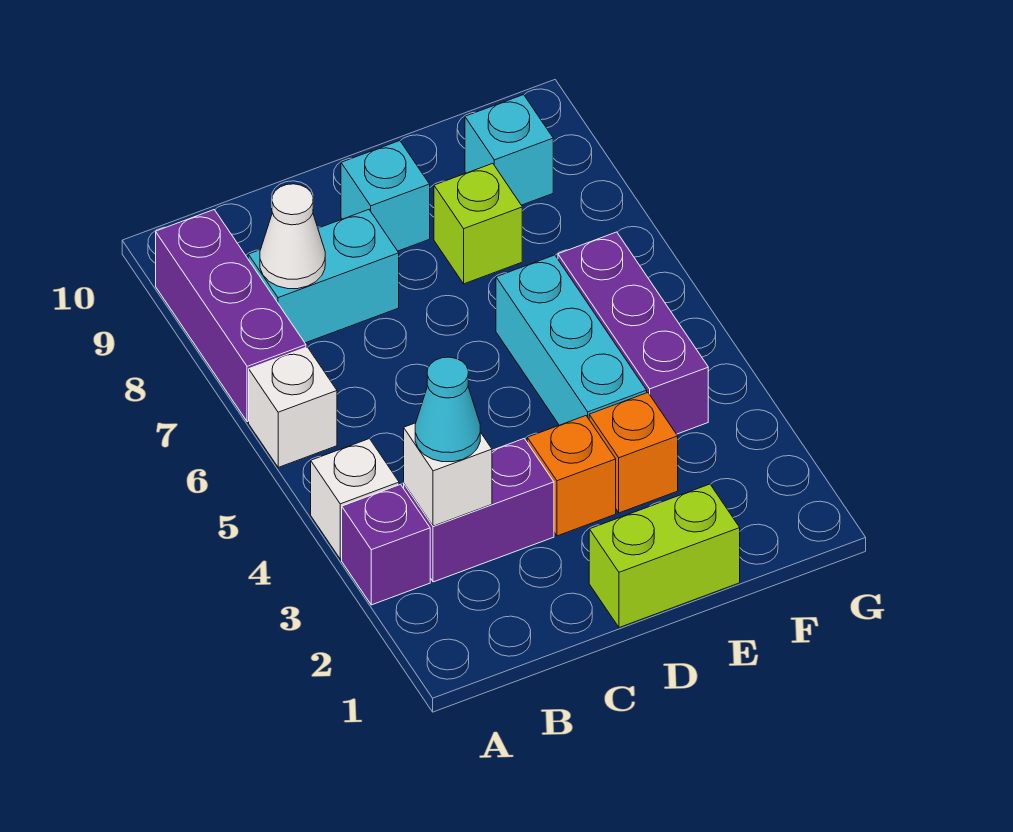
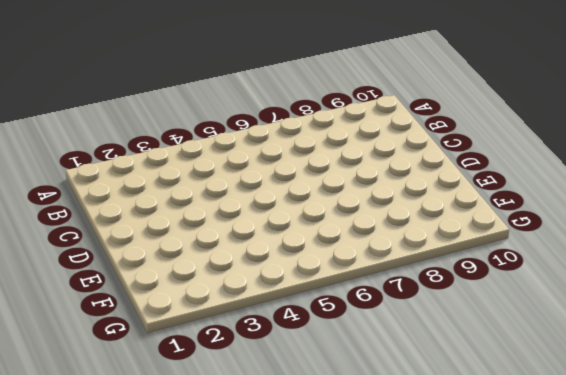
none -> purple 1x1 brick [342,484,430,605]
none -> white 1x1 brick [311,439,399,559]
none -> white 1x1 brick [249,347,337,467]

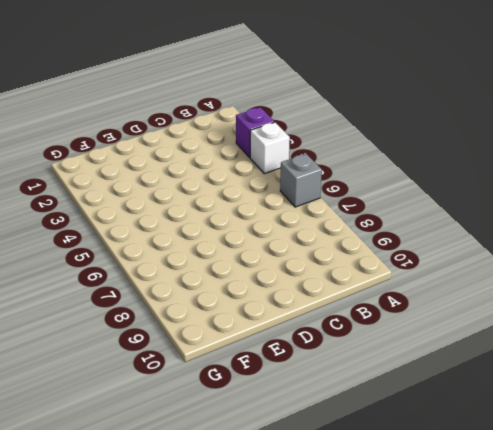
grey 1x1 brick [280,154,322,207] -> white 1x1 brick [249,347,337,467]
none -> purple 1x3 brick [156,210,306,422]
none -> purple 1x2 brick [404,439,554,582]
none -> cyan 1x2 brick [248,210,399,343]

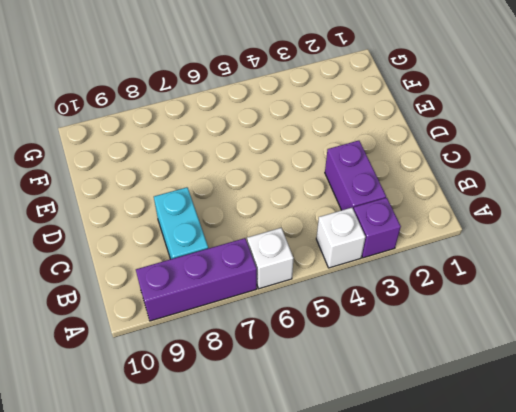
none -> lime 1x2 brick [589,484,740,628]
none -> orange 1x1 brick [527,416,616,536]
none -> cyan 1x1 brick [341,141,430,251]

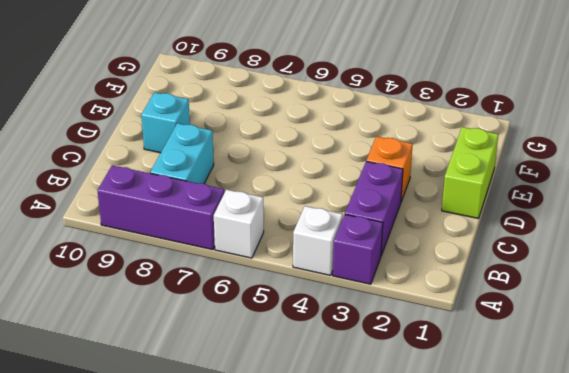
none -> orange 1x1 brick [589,393,678,513]
none -> cyan 1x3 brick [496,255,647,425]
none -> lime 1x1 brick [434,163,522,284]

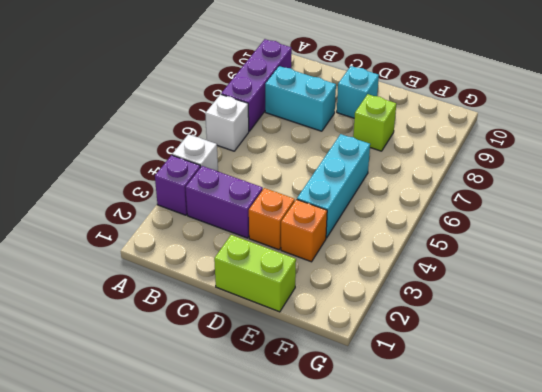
none -> purple 1x3 brick [558,232,708,434]
none -> cyan 1x1 brick [465,95,553,205]
none -> white 1x1 brick [404,423,492,526]

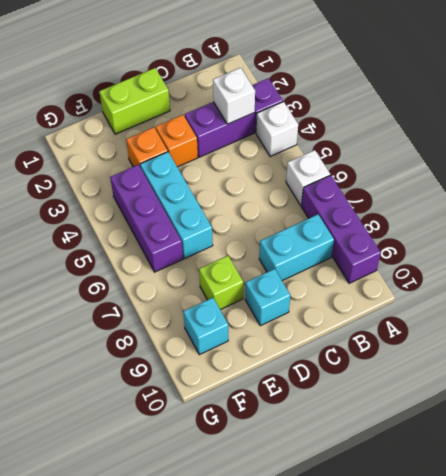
none -> white 1x1 cone [260,184,325,289]
none -> cyan 1x1 cone [415,357,480,462]

